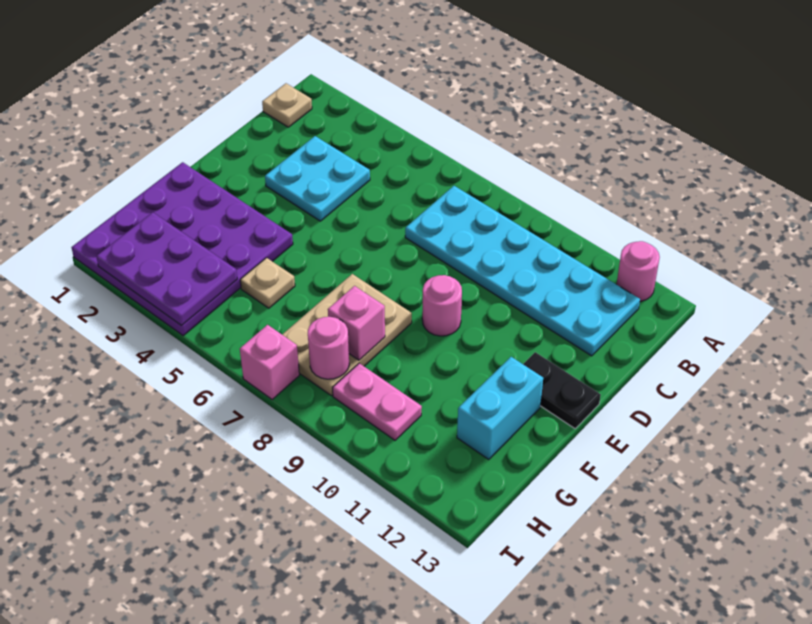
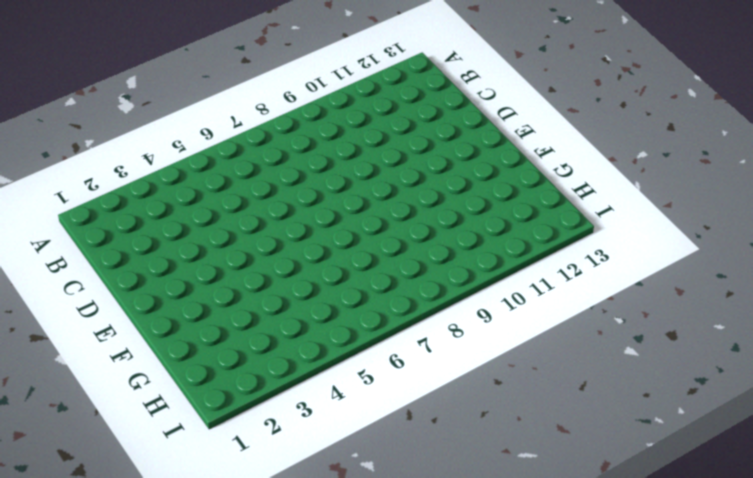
none -> pink 1x1 round brick [617,241,660,301]
none -> tan 1x1 plate [262,83,312,127]
none -> cyan 2x6 plate [405,186,640,356]

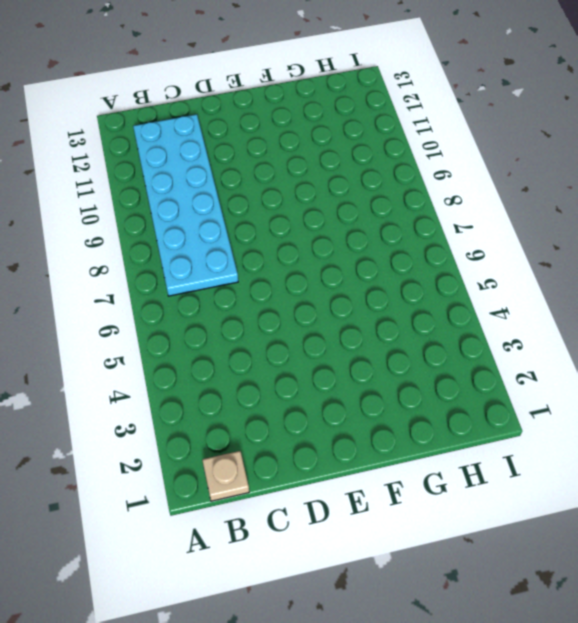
none -> pink 1x1 round brick [617,241,660,301]
none -> cyan 2x2 plate [265,136,370,221]
none -> pink 1x1 round brick [422,275,462,336]

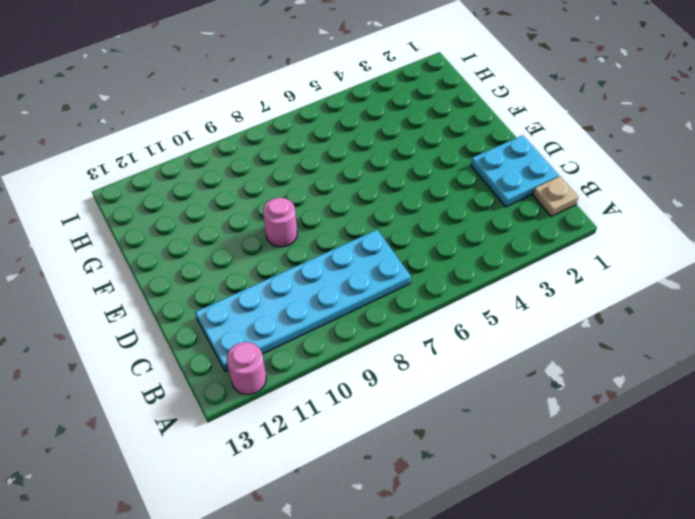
cyan 2x2 plate [471,135,559,207] -> cyan 2x2 plate moved to [265,136,370,221]
none -> black 1x2 plate [523,352,601,429]
none -> purple 4x4 plate [72,162,293,336]
none -> tan 2x3 plate [282,274,412,396]

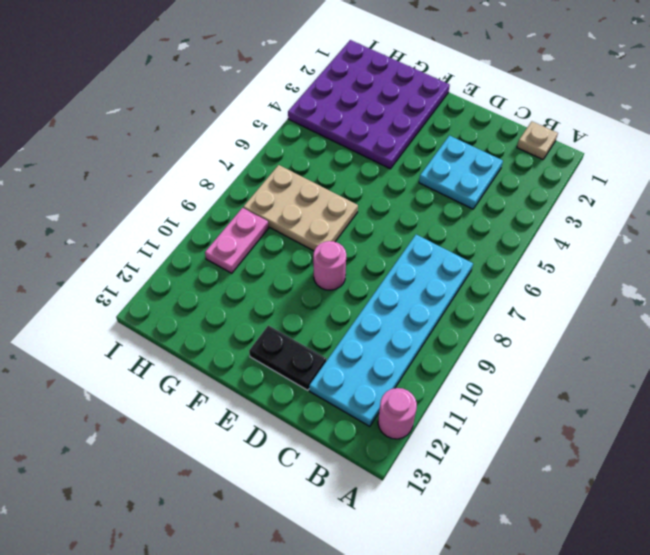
black 1x2 plate [249,325,326,390] -> black 1x2 plate turned to [523,352,601,429]
none -> cyan 1x2 brick [457,357,543,459]
none -> tan 1x1 plate [240,258,295,308]
none -> pink 1x1 brick [240,325,299,399]

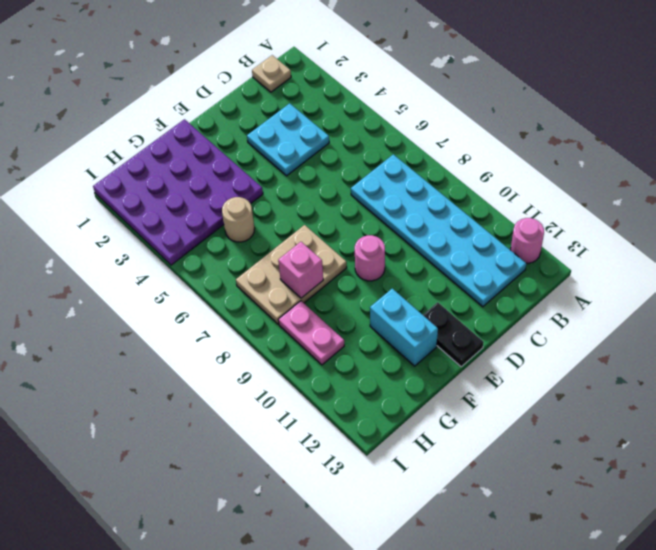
cyan 1x2 brick [370,289,438,366] -> cyan 1x2 brick turned to [457,357,543,459]
tan 1x1 round brick [222,197,255,242] -> tan 1x1 plate [240,258,295,308]
none -> pink 1x1 brick [240,325,299,399]
none -> purple 2x3 plate [96,212,237,325]
none -> pink 1x1 round brick [308,317,349,379]

